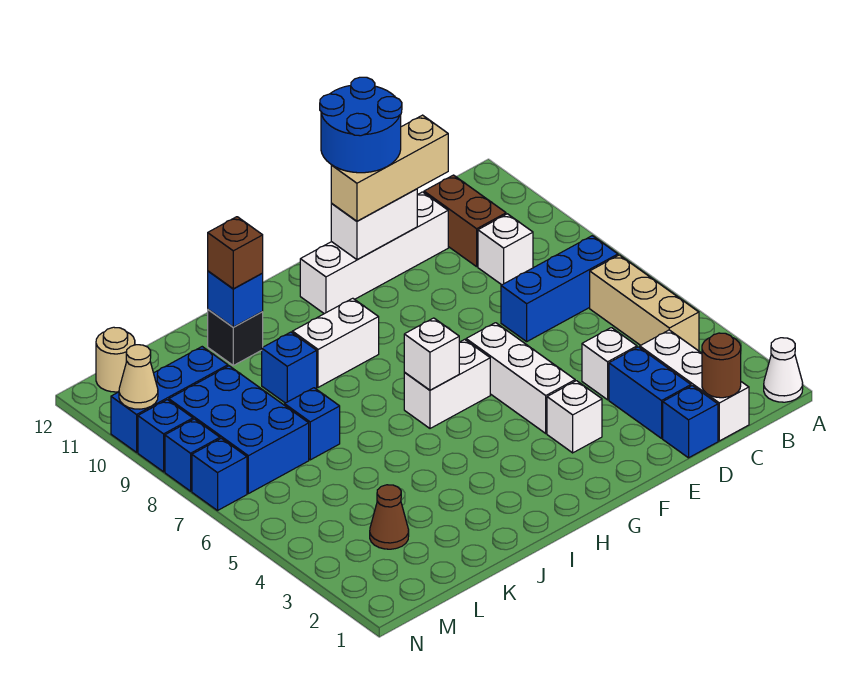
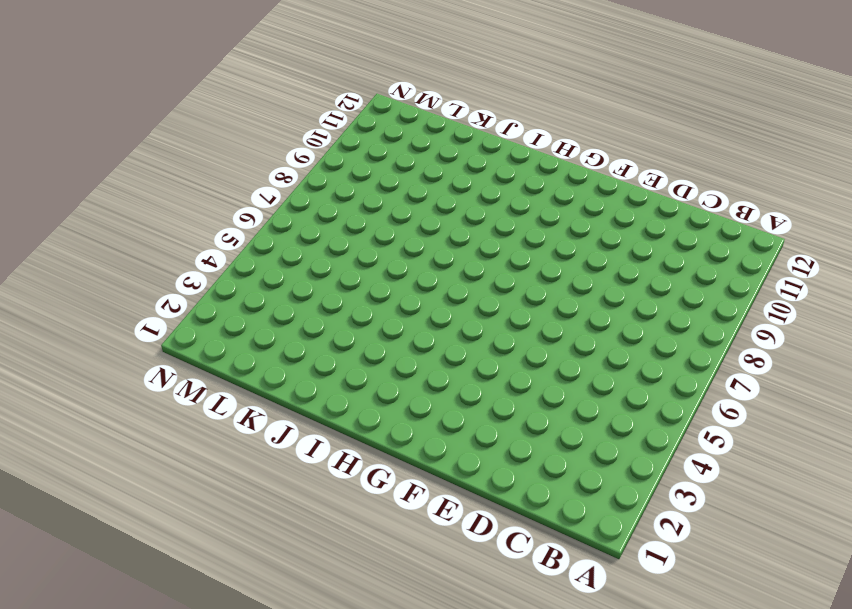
none -> white 1x1 cone [764,338,803,402]
none -> tan 1x3 brick [590,255,699,350]
none -> blue 1x3 brick [501,236,618,341]
none -> white 1x3 brick [640,330,749,441]

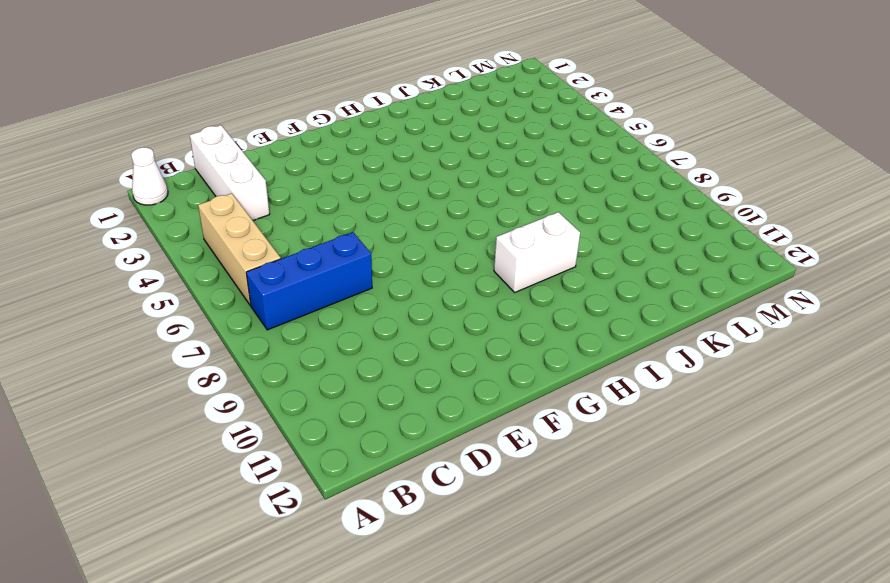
none -> white 1x1 brick [478,214,533,285]
none -> brown 1x2 brick [424,175,506,267]
none -> blue 1x1 brick [663,386,718,458]
none -> blue 1x2 brick [609,347,691,438]

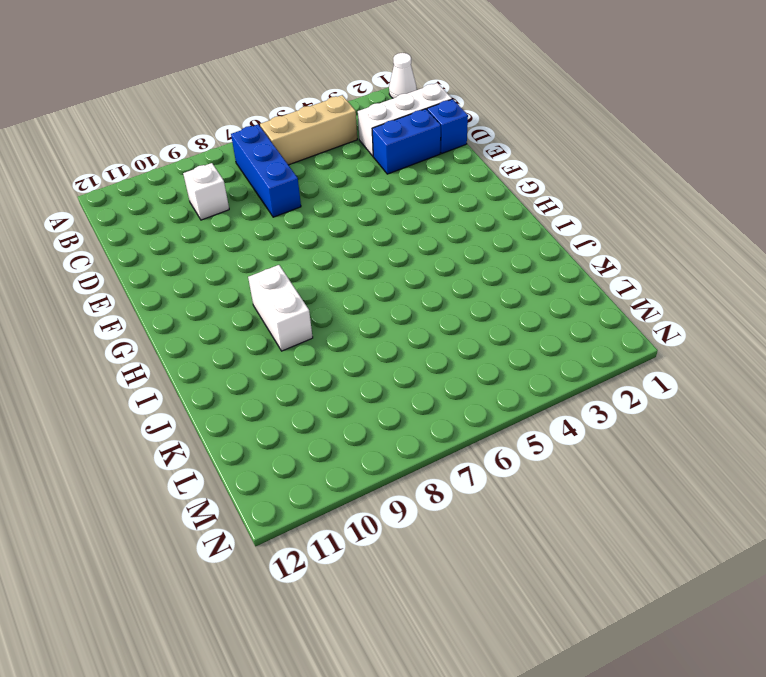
none -> brown 1x2 brick [424,175,506,267]
none -> white 1x1 brick [582,328,637,400]
none -> white 1x4 brick [300,192,448,314]
none -> white 1x1 brick [547,381,602,453]

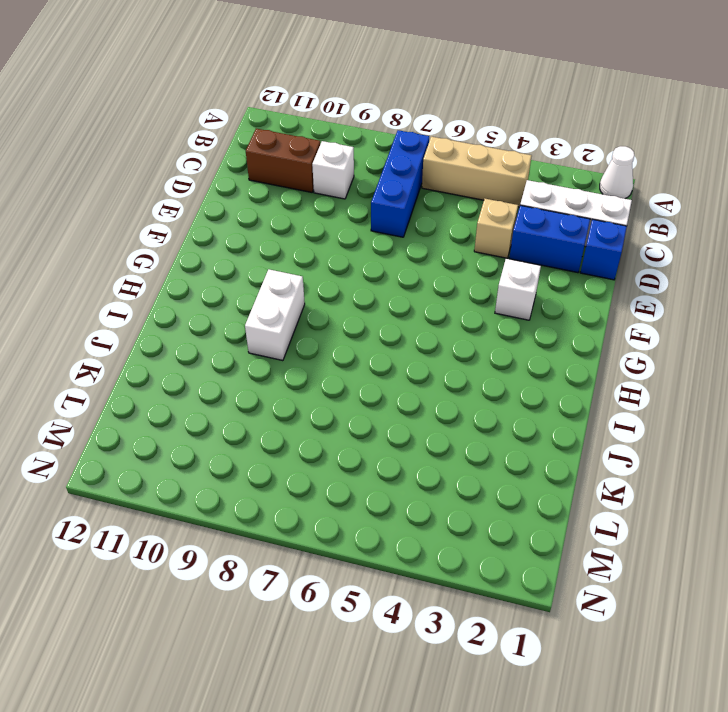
tan 1x1 brick [474,199,518,258] -> white 1x1 brick [582,328,637,400]
none -> white 1x4 brick [300,192,448,314]
none -> white 1x3 brick [466,323,575,433]
none -> white 1x2 brick [404,339,490,428]
none -> blue 1x1 brick [262,332,317,403]

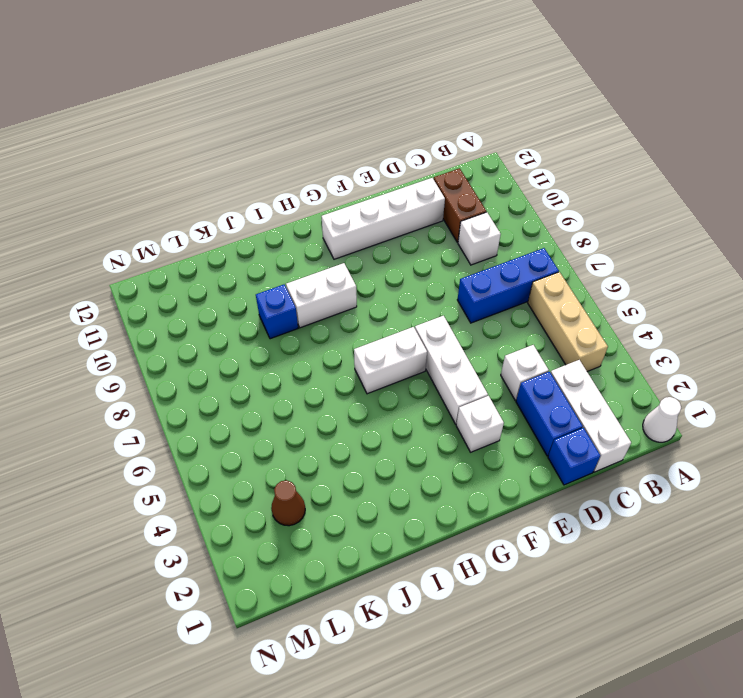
none -> black 1x1 brick [208,310,263,365]
none -> blue 1x1 brick [285,388,340,460]
none -> blue 2x3 brick [169,366,309,494]
none -> blue 1x3 brick [111,347,228,452]

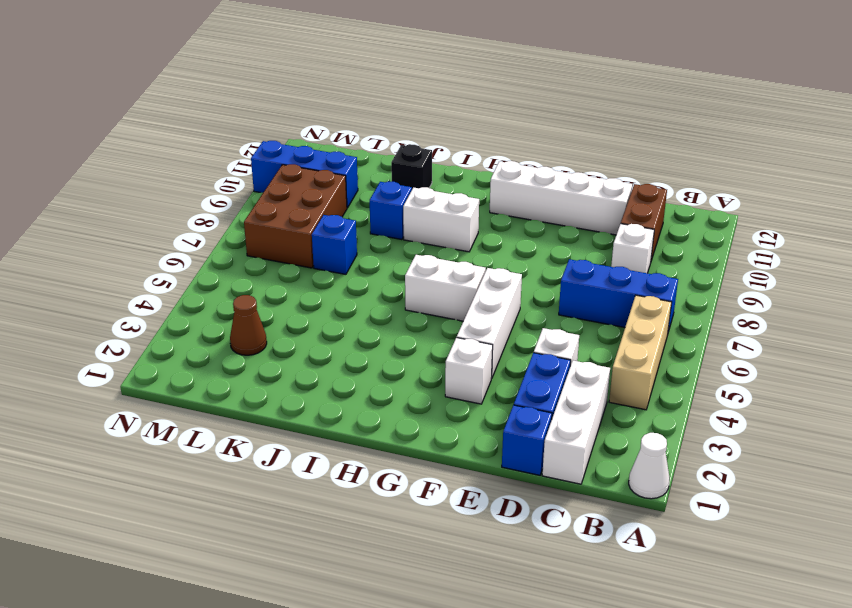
brown 2x3 brick [244,164,347,268] -> blue 2x3 brick [169,366,309,494]
none -> tan 1x1 round brick [96,327,135,392]
none -> blue 1x1 brick [192,438,247,510]
none -> blue 1x1 brick [165,419,220,491]
none -> blue 1x1 brick [138,400,193,472]

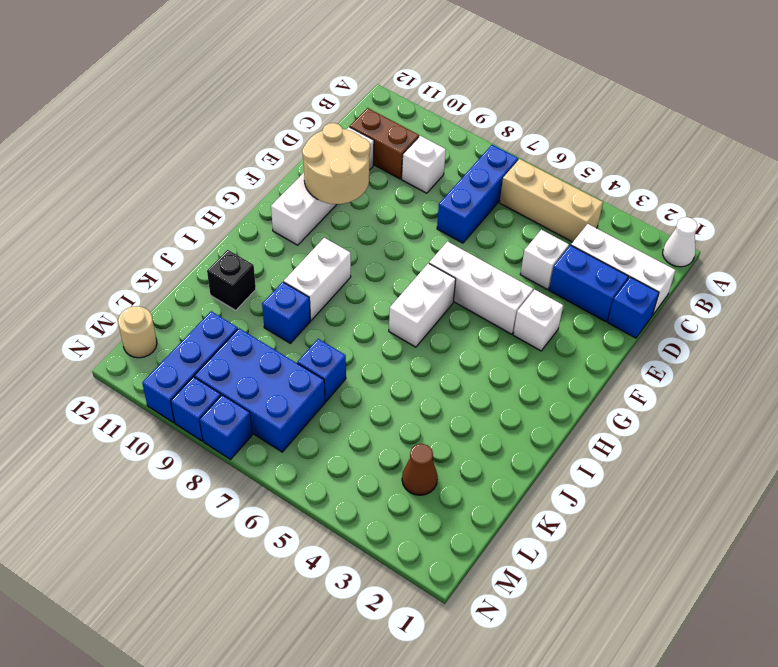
tan 2x2 round brick [302,123,370,204] -> white 1x2 brick [331,189,417,260]
none -> blue 1x1 brick [192,438,247,510]
none -> brown 1x1 round brick [702,333,741,398]
none -> white 1x1 brick [404,318,459,390]
none -> blue 1x1 brick [208,271,263,327]

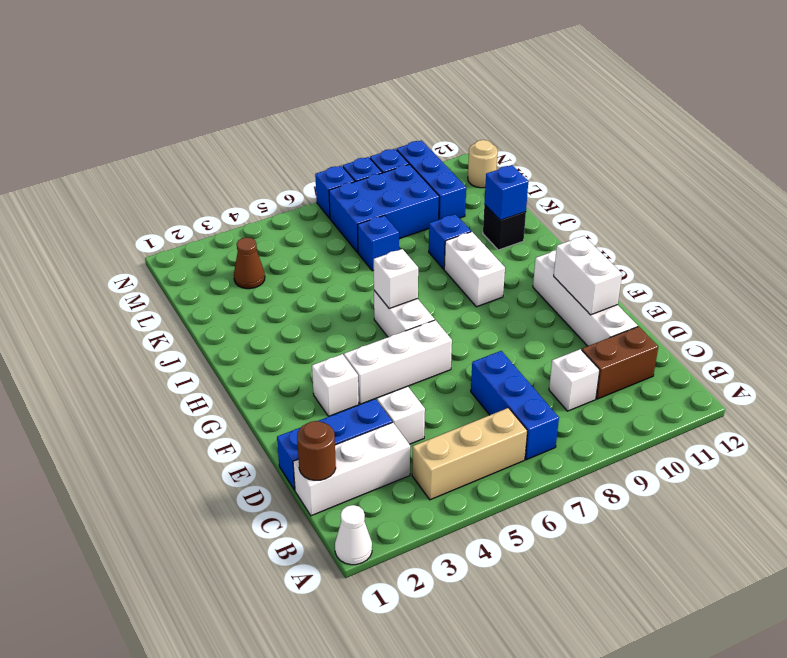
none -> tan 1x1 cone [119,345,158,409]
none -> tan 1x3 brick [331,115,448,221]
none -> brown 1x1 brick [208,217,263,289]
none -> blue 2x2 round brick [320,77,402,173]

